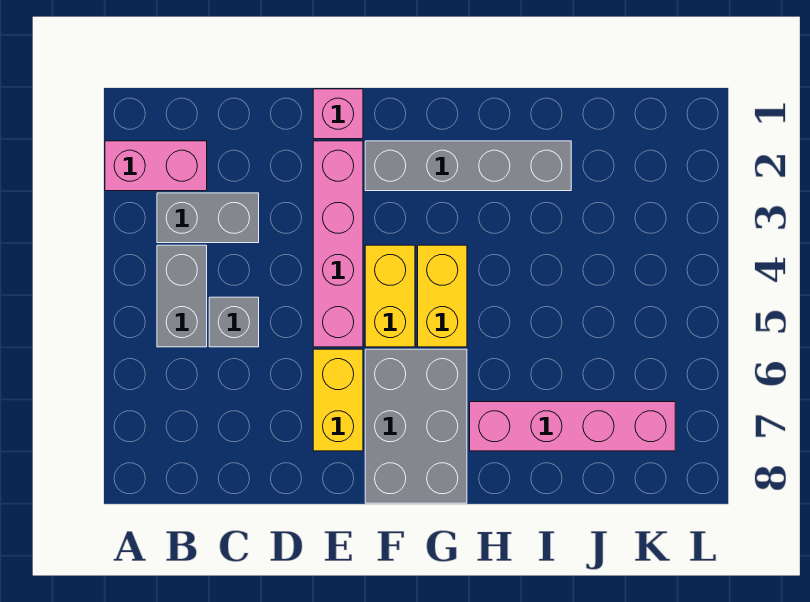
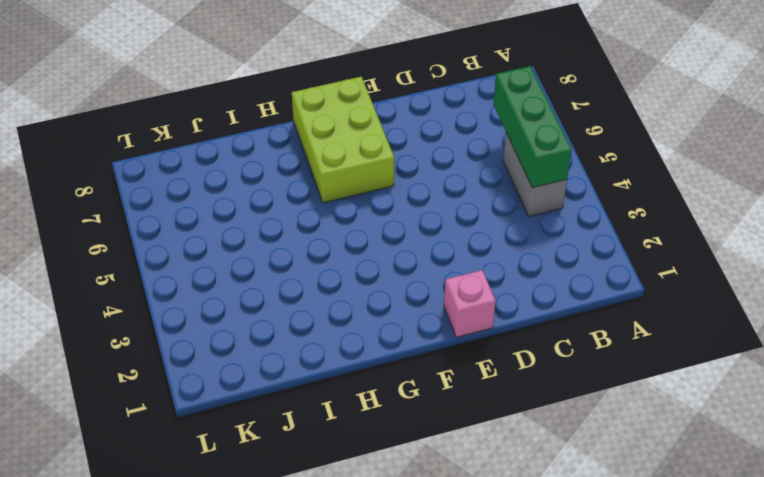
green 1x3 brick [493,66,572,188] -> none
lime 2x3 brick [292,77,394,203] -> grey 2x3 brick [365,349,467,503]
none -> pink 1x2 brick [105,141,207,191]
none -> grey 1x2 brick [157,193,259,243]
none -> grey 1x1 brick [209,297,259,347]

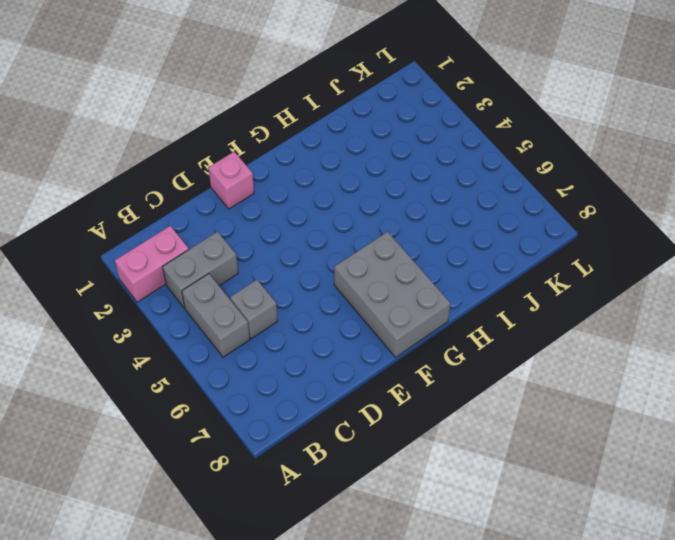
none -> pink 1x4 brick [313,141,363,347]
none -> yellow 1x2 brick [313,349,363,451]
none -> grey 1x4 brick [365,141,571,191]

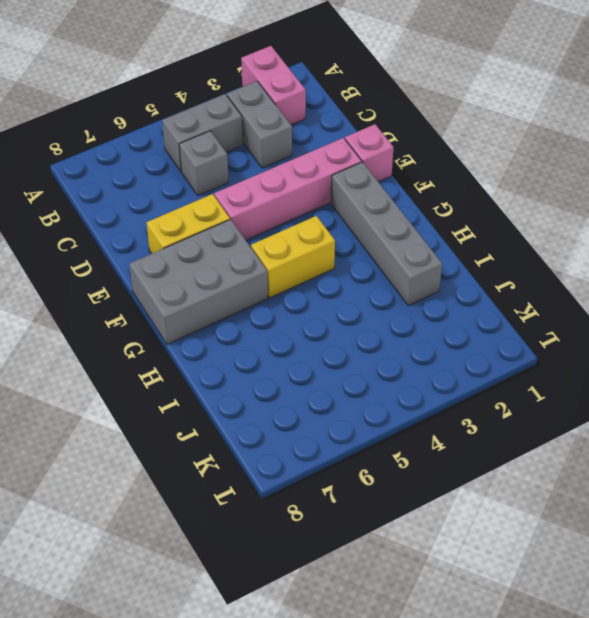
none -> yellow 1x2 brick [365,245,415,347]
none -> pink 1x4 brick [470,402,675,451]

